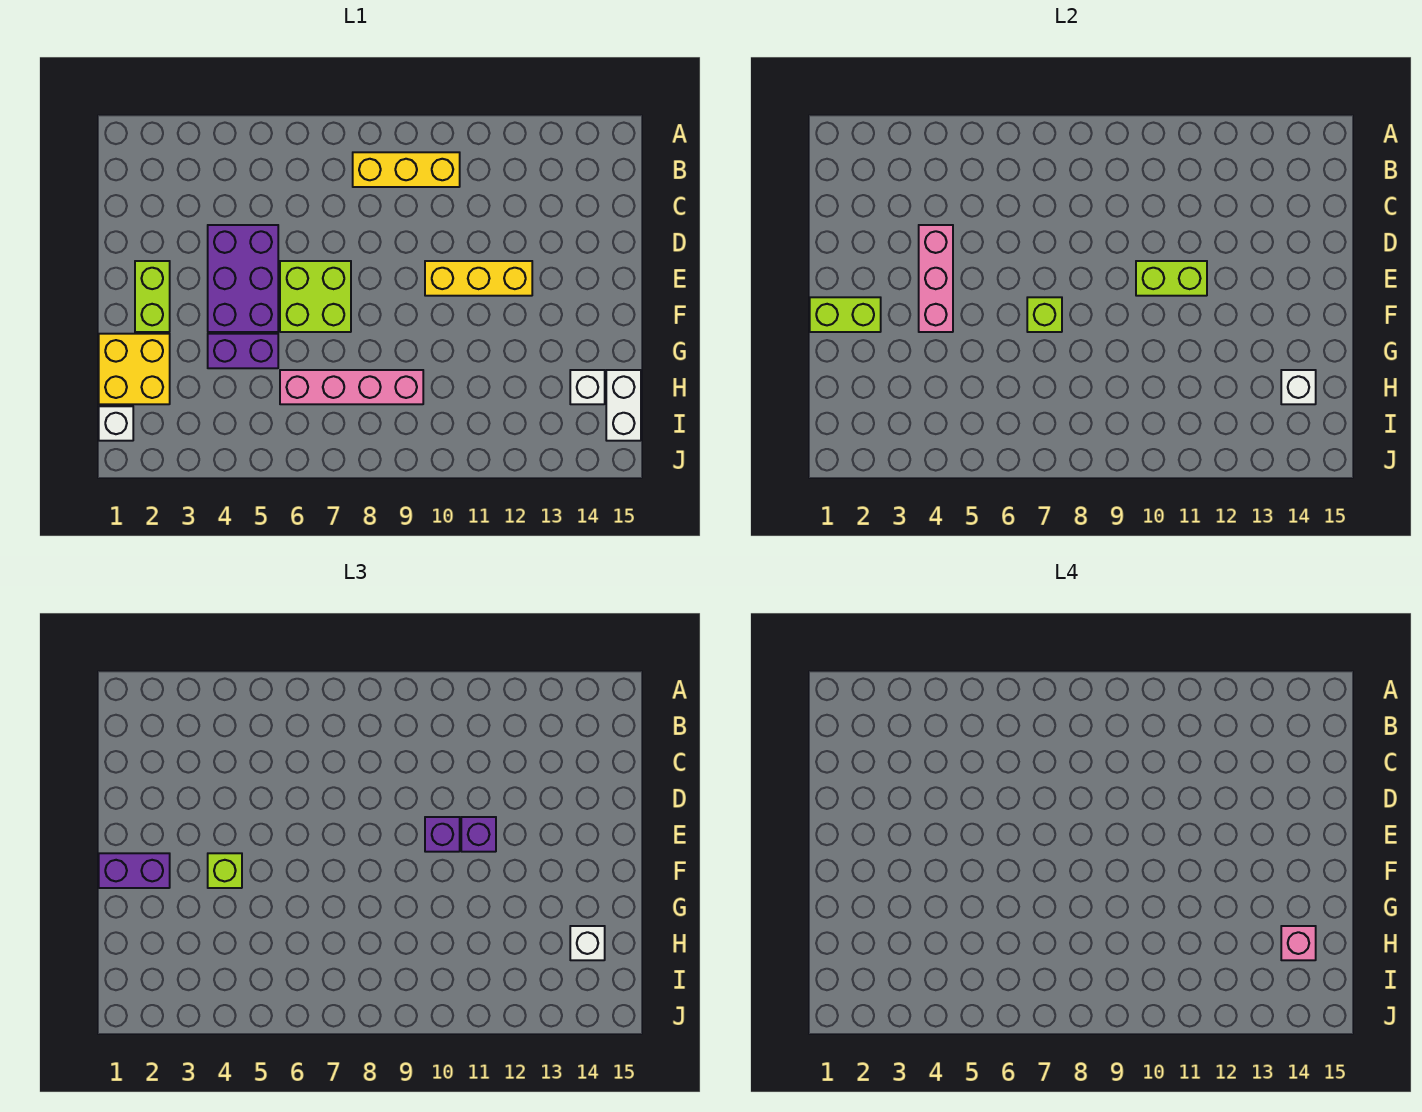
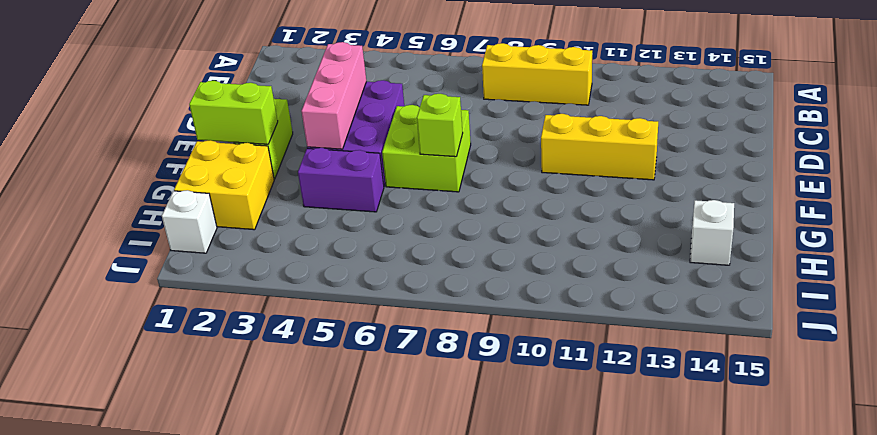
none -> pink 1x4 brick [280,370,423,404]
none -> white 1x2 brick [606,370,641,441]
none -> lime 1x2 brick [1136,261,1207,296]

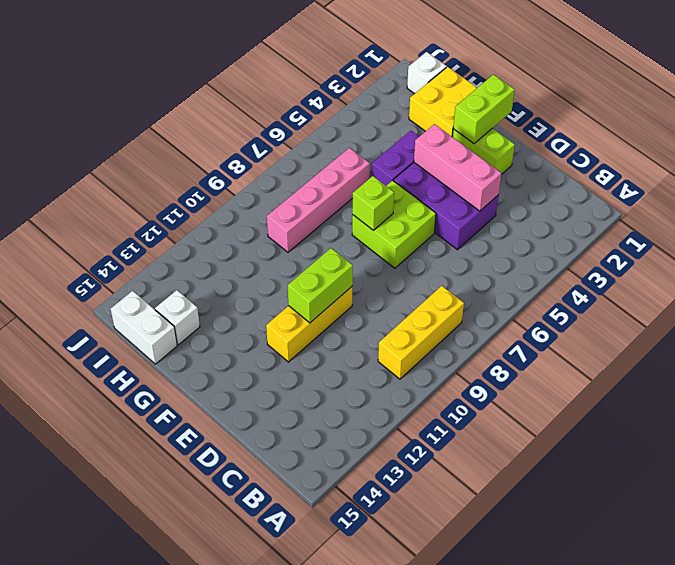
none -> white 1x1 brick [1281,370,1316,404]
none -> purple 1x1 brick [425,817,460,852]
none -> purple 1x1 brick [461,817,496,852]

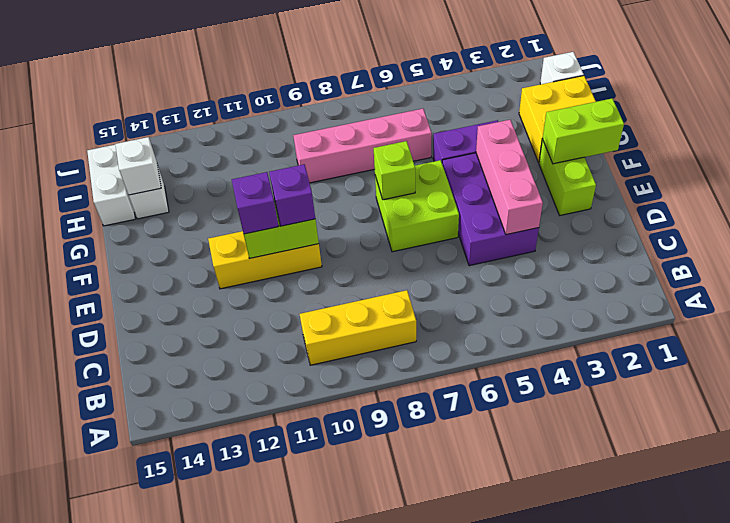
none -> purple 1x2 brick [99,853,170,888]
none -> lime 1x1 brick [208,853,242,888]
none -> white 1x1 brick [570,926,605,960]

